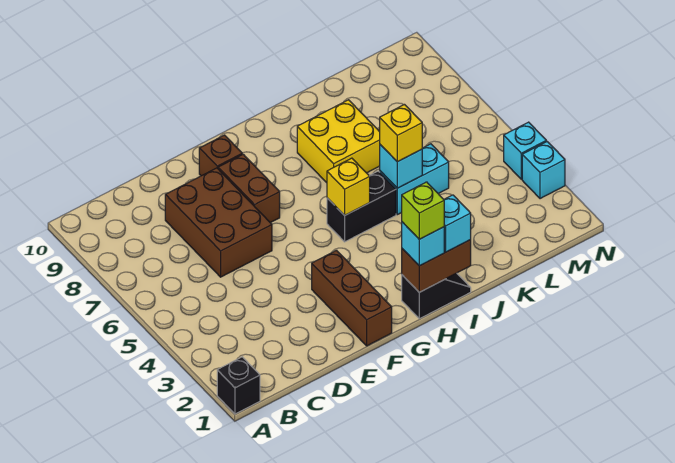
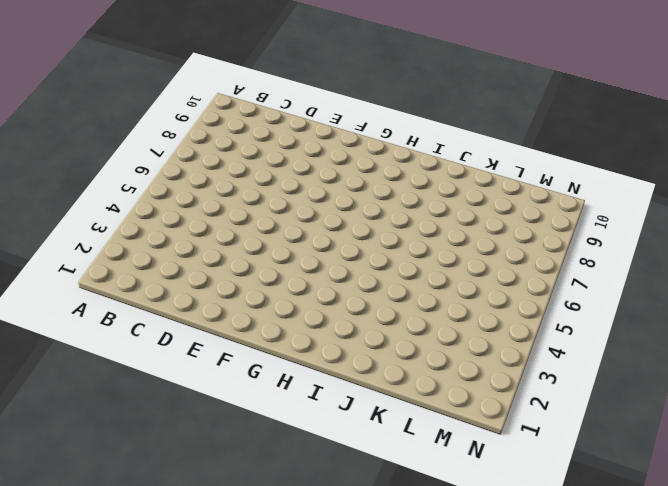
none -> black 1x1 brick [217,357,260,414]
none -> brown 2x3 brick [165,168,272,277]
none -> brown 1x3 brick [312,250,392,346]

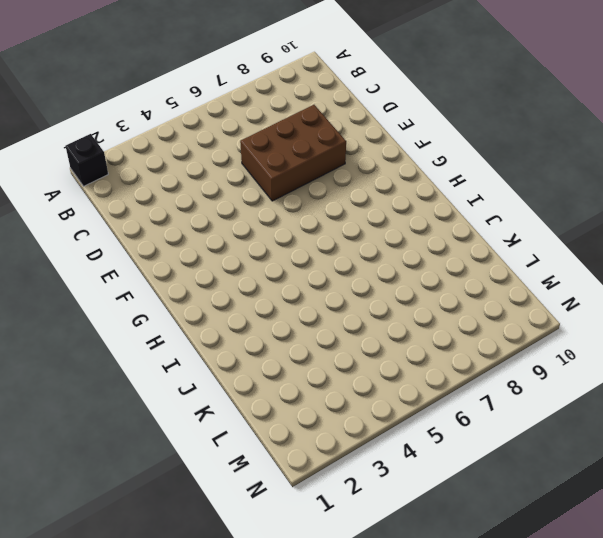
none -> brown 1x3 brick [312,250,392,346]
none -> brown 1x2 brick [218,154,280,223]
none -> brown 1x1 brick [199,135,242,176]

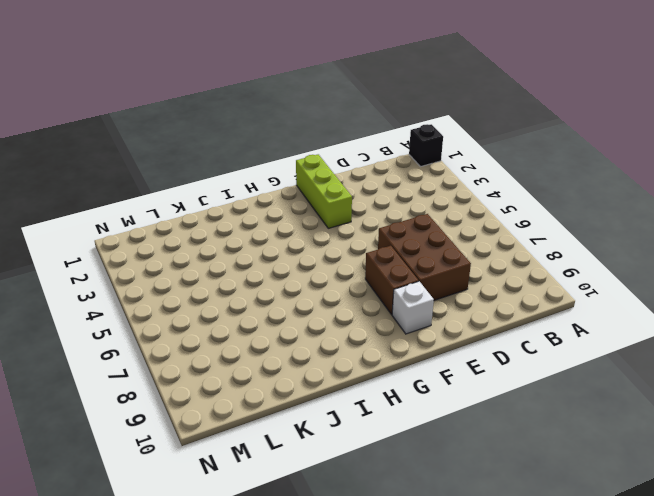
lime 1x3 brick [296,154,352,228] -> brown 1x3 brick [312,250,392,346]
white 1x1 brick [392,281,434,334] -> brown 1x1 brick [199,135,242,176]
none -> black 1x2 slope [402,273,471,319]
none -> black 1x2 brick [327,171,396,242]
none -> yellow 2x2 brick [297,100,380,183]

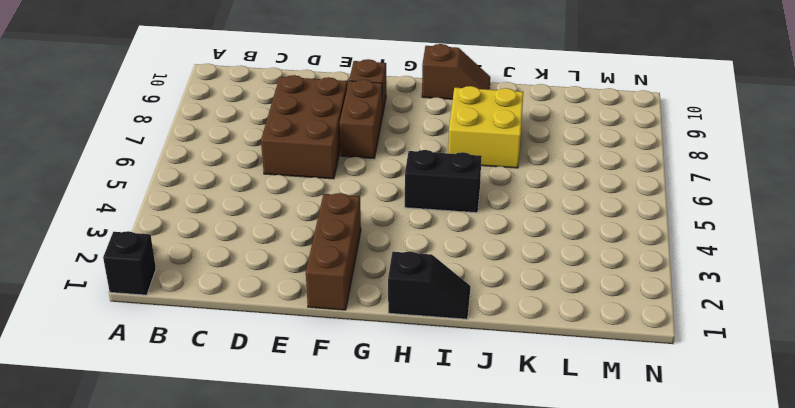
brown 1x2 slope [422,44,490,99] -> none
none -> cyan 1x2 brick [380,144,449,215]
none -> cyan 1x1 brick [522,142,565,199]
none -> cyan 1x1 brick [504,122,546,179]

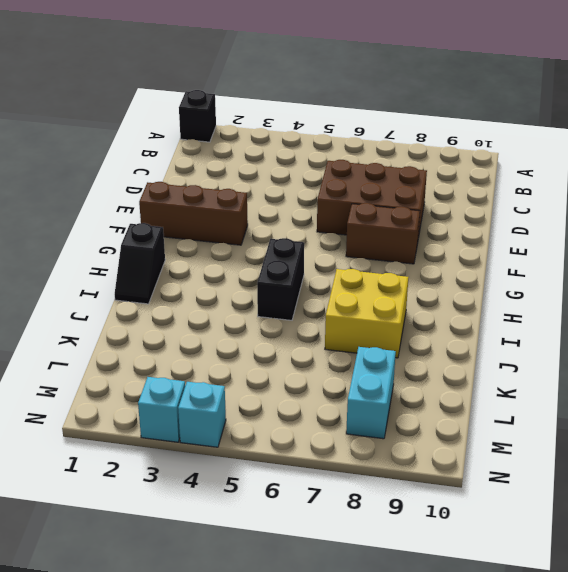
cyan 1x2 brick [346,347,396,439] -> cyan 1x2 brick moved to [380,144,449,215]
none -> brown 1x1 brick [199,135,242,176]
none -> brown 1x2 brick [402,240,471,292]
none -> yellow 1x1 brick [327,158,370,215]

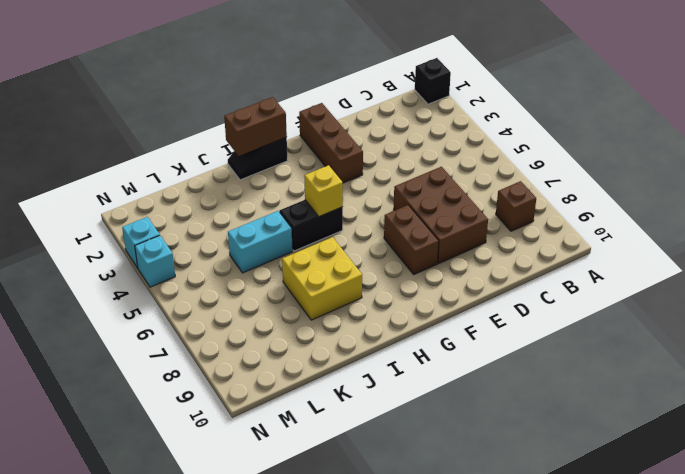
brown 1x1 brick [496,181,536,231] -> brown 1x1 brick moved to [199,135,242,176]
none -> cyan 1x1 brick [380,145,422,188]
none -> cyan 1x1 brick [402,222,444,266]
none -> cyan 1x1 brick [444,195,471,252]

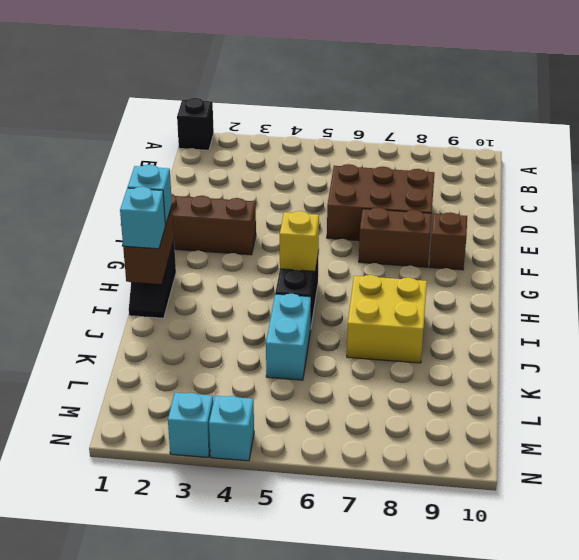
none -> cyan 1x1 brick [380,145,422,188]
none -> yellow 1x1 brick [379,105,422,162]
none -> lime 1x1 brick [402,182,444,239]

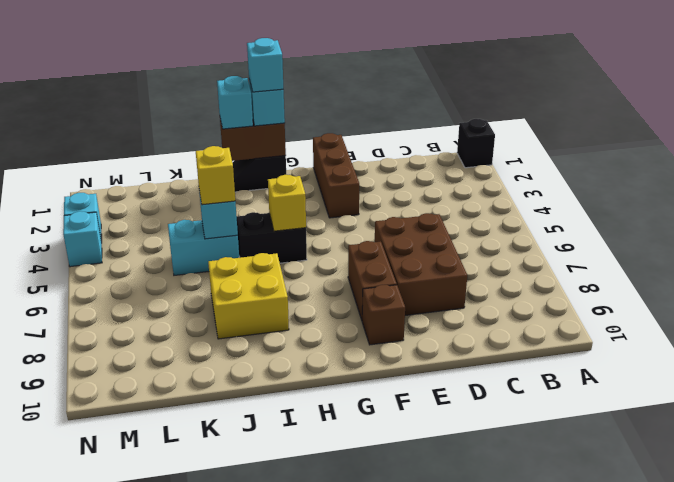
cyan 1x1 brick [247,38,283,92] -> lime 1x1 brick [402,182,444,239]

